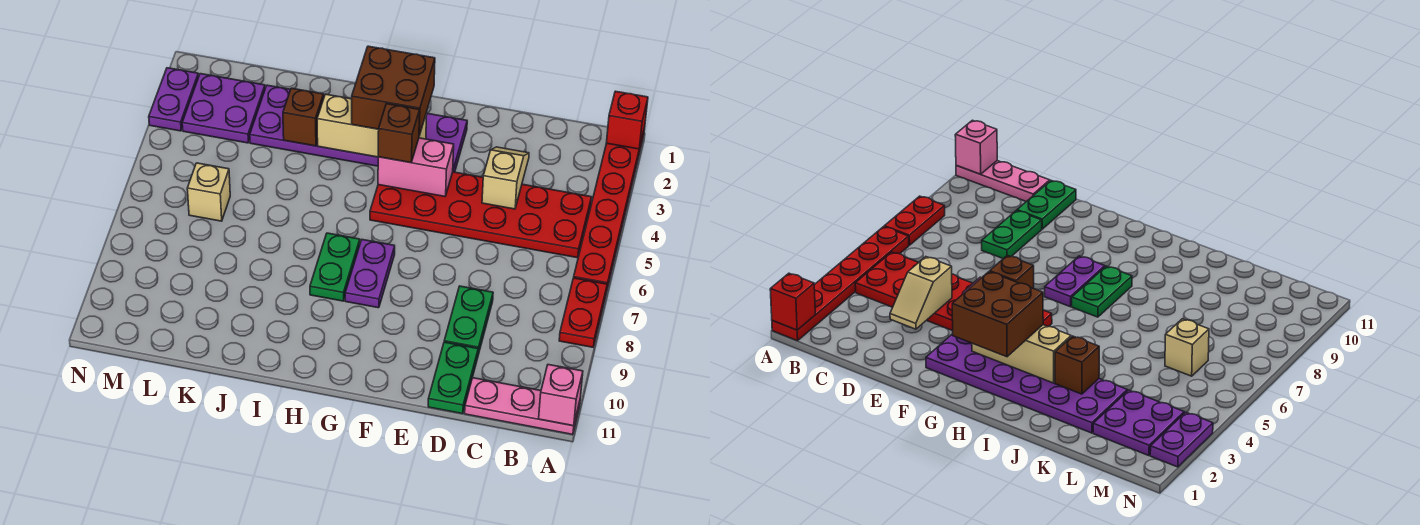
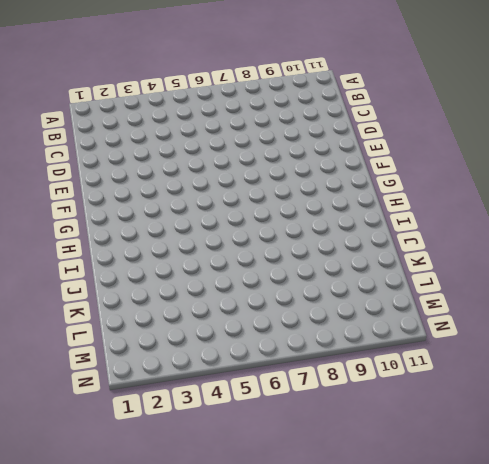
none -> red 1x6 plate [574,128,645,289]
none -> red 1x2 plate [559,278,607,347]
none -> pink 1x3 plate [465,378,580,434]

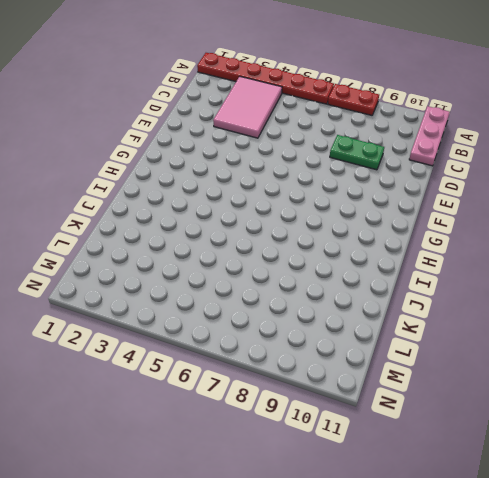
pink 2x3 tile [213,76,282,138] -> red 2x6 plate [370,172,591,258]
none -> green 1x2 plate [428,342,478,414]
none -> purple 2x6 plate [250,85,467,172]
none -> purple 1x2 plate [345,240,395,308]

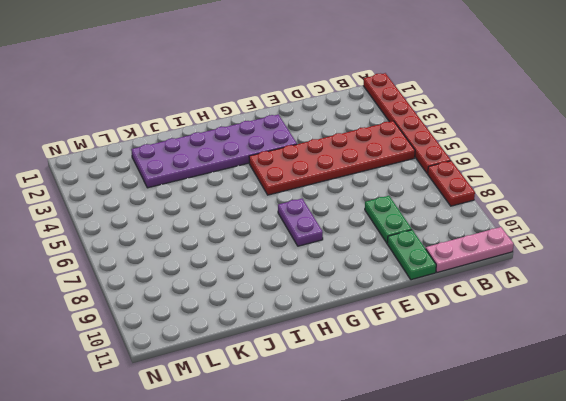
none -> green 1x2 plate [310,233,360,301]
none -> purple 2x2 plate [182,74,265,143]
none -> tan 1x1 brick [187,163,230,221]

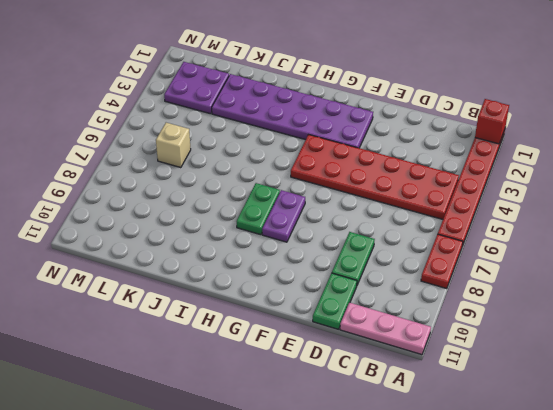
none -> purple 1x2 plate [149,68,199,131]
none -> pink 1x1 brick [539,365,583,426]
none -> tan 1x2 slope [482,147,529,209]

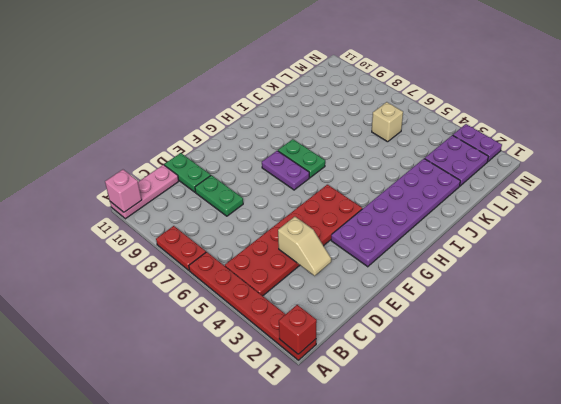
none -> pink 1x2 brick [378,138,454,196]
none -> tan 1x3 brick [317,94,427,157]
none -> brown 1x1 brick [283,88,324,146]

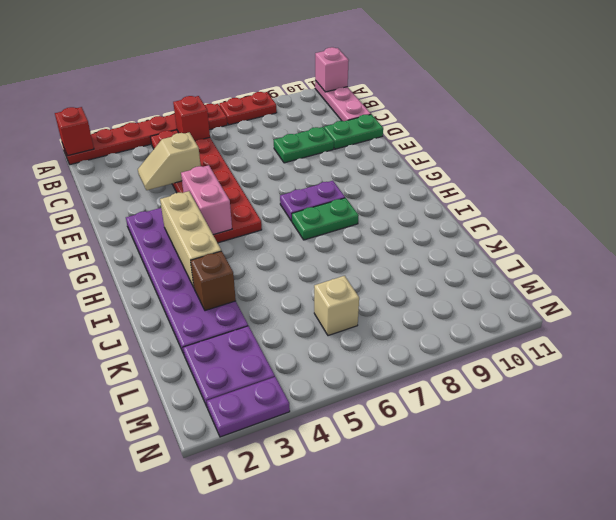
red 1x1 brick [173,96,210,141] -> none
none -> brown 2x2 brick [352,46,435,135]
none -> brown 1x1 brick [378,104,420,163]

